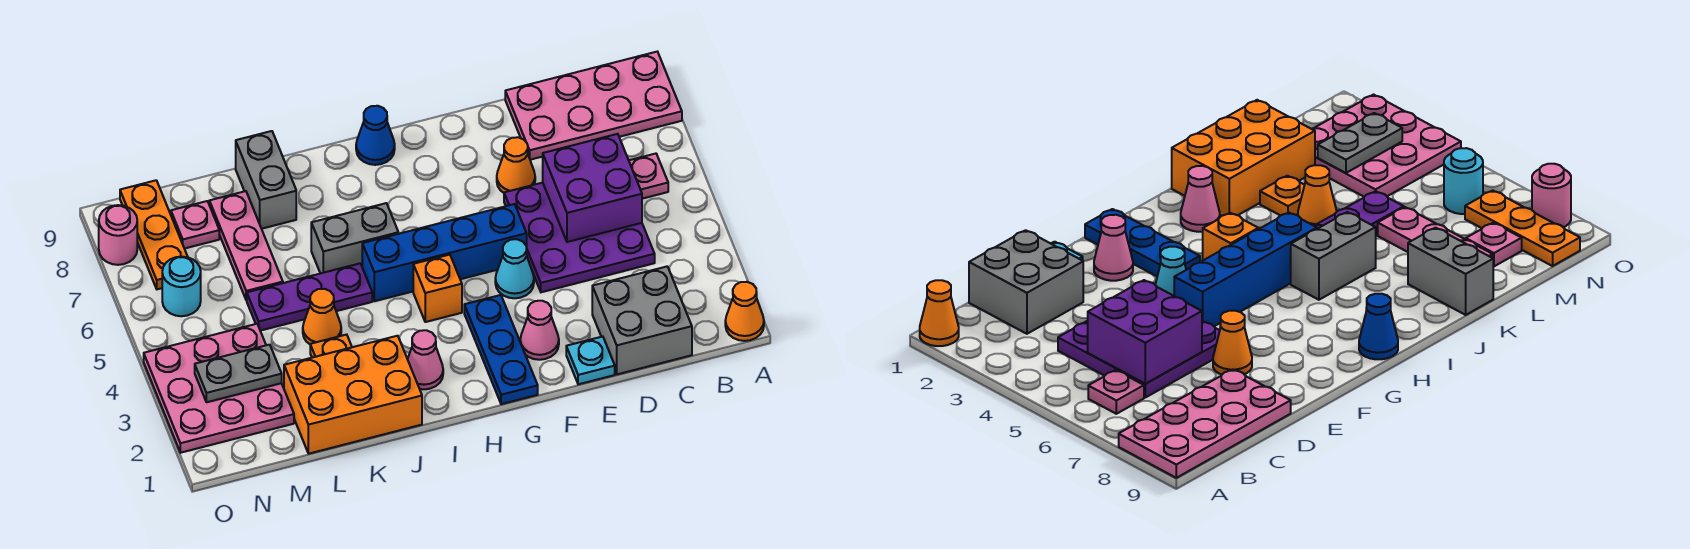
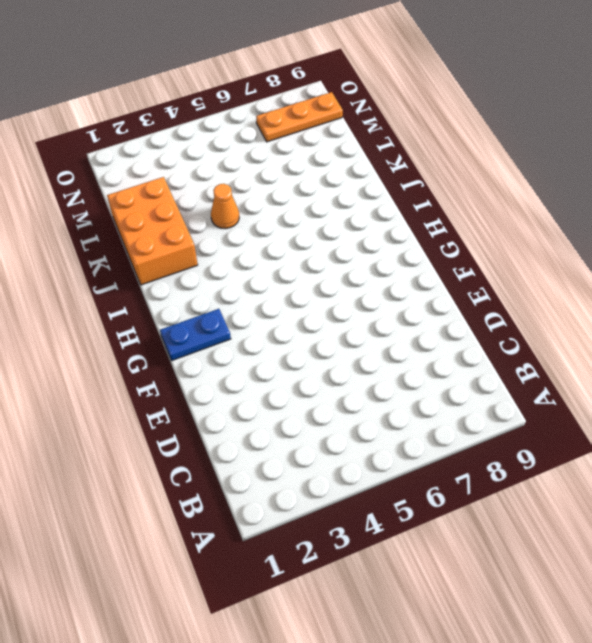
blue 1x2 plate [160,309,231,361] -> blue 1x3 plate [464,295,538,404]
none -> orange 1x1 cone [725,282,764,341]
none -> pink 2x4 plate [505,52,682,160]
none -> pink 1x1 plate [629,154,668,199]

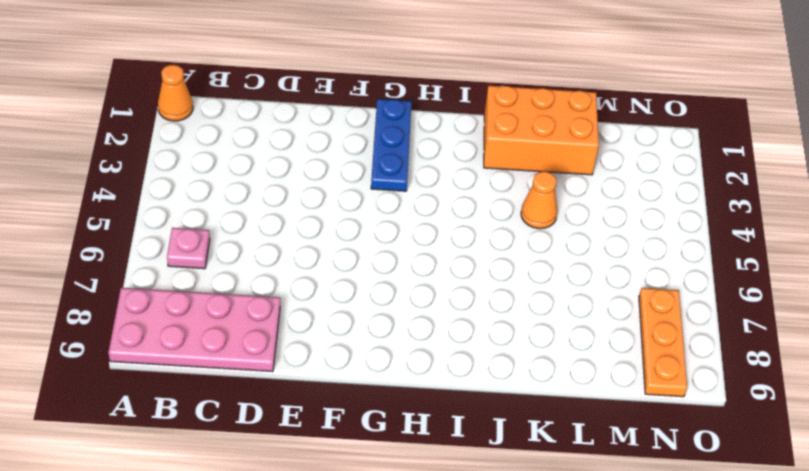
none -> grey 2x2 brick [592,267,692,374]
none -> purple 3x3 plate [504,183,655,292]
none -> cyan 1x1 plate [566,336,615,384]

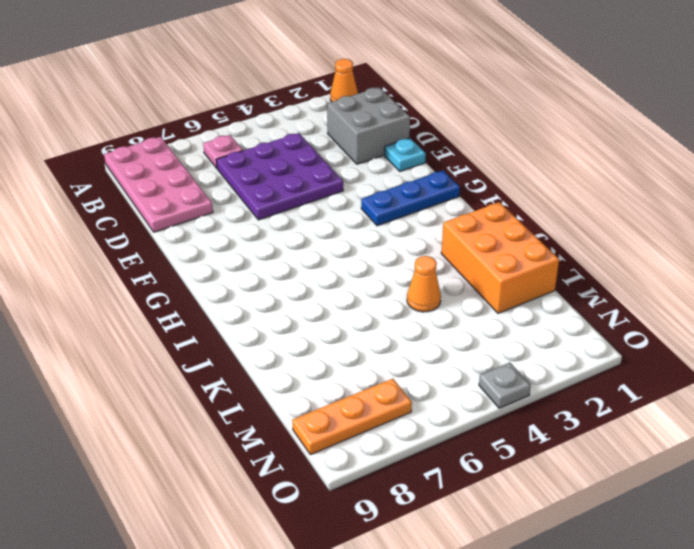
grey 1x1 plate [479,362,531,408] -> pink 3x3 plate [144,324,294,453]
none -> orange 1x1 cone [497,137,535,193]
none -> pink 1x1 cone [520,301,559,360]
none -> cyan 1x1 cone [495,239,534,298]

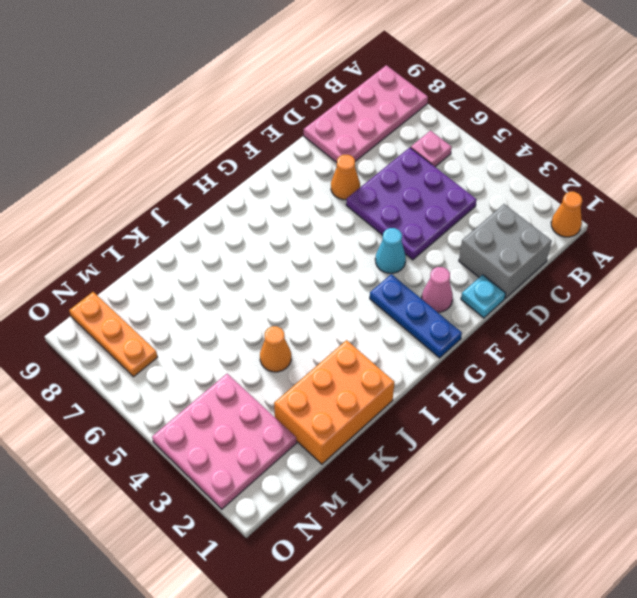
none -> blue 1x4 brick [362,204,527,301]
none -> orange 1x1 brick [413,255,462,322]
none -> blue 1x1 cone [356,106,395,165]

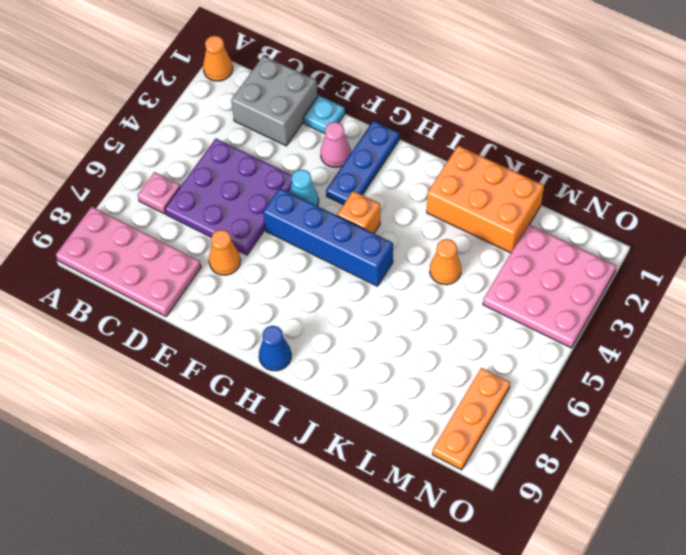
none -> pink 1x1 cone [408,330,443,389]
none -> grey 1x2 brick [311,203,398,273]
none -> purple 1x3 plate [247,263,372,331]

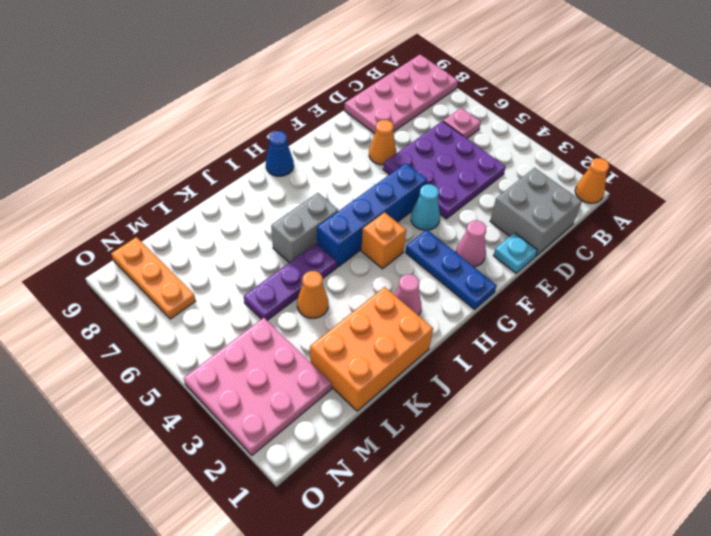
none -> orange 1x1 plate [310,335,352,358]
none -> grey 1x2 brick [236,131,296,229]
none -> pink 1x3 plate [209,191,283,300]

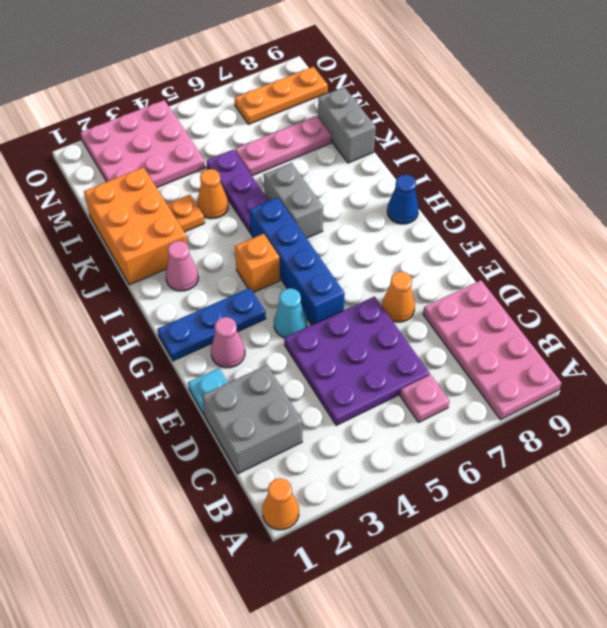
grey 1x2 brick [318,87,376,163] -> grey 1x2 brick turned to [236,131,296,229]
none -> pink 1x1 plate [171,201,219,249]
none -> cyan 1x1 round brick [162,257,201,316]
none -> pink 1x1 round brick [99,205,137,265]

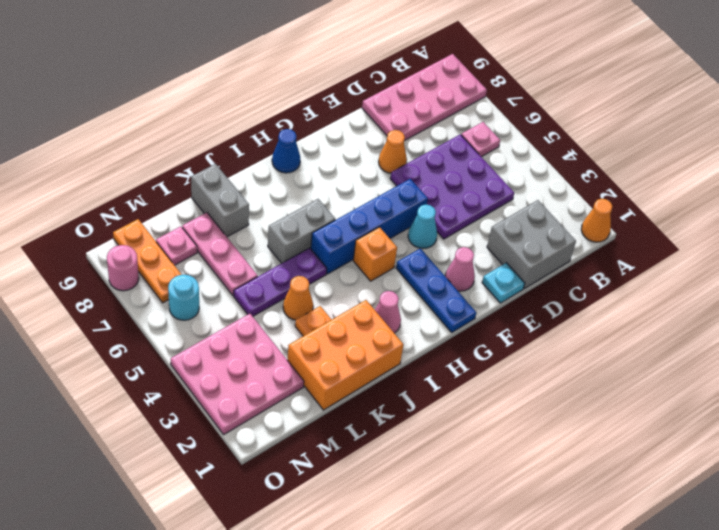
none -> purple 2x2 brick [543,134,642,242]
none -> grey 1x2 plate [195,345,282,402]

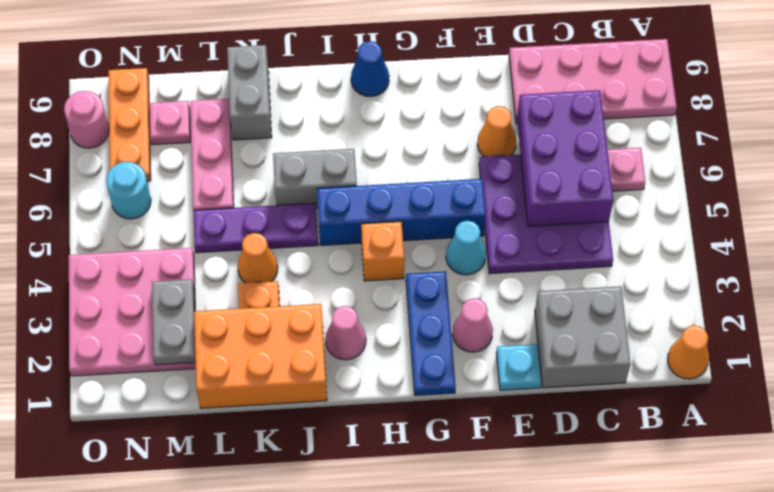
purple 2x3 brick [517,90,613,226] -> purple 2x2 brick [543,134,642,242]
grey 1x2 plate [152,279,196,365] -> grey 1x2 plate turned to [195,345,282,402]

